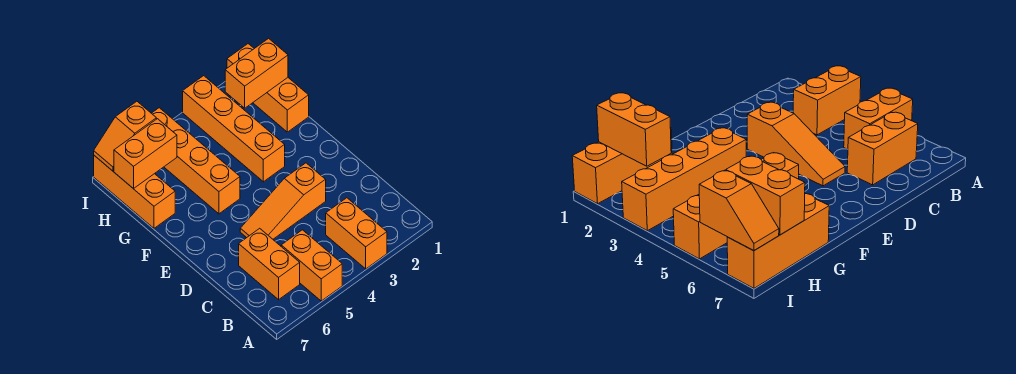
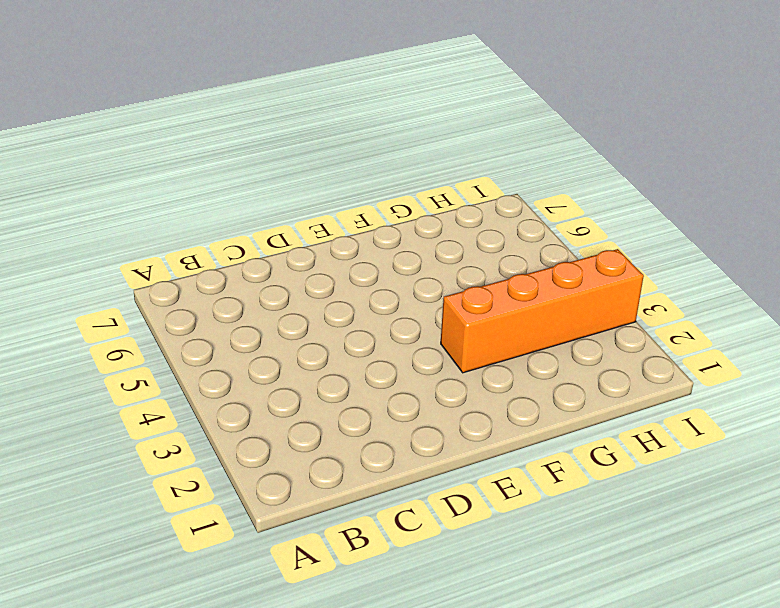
none -> orange 1x2 brick [326,198,387,269]
none -> orange 1x2 brick [281,230,342,301]

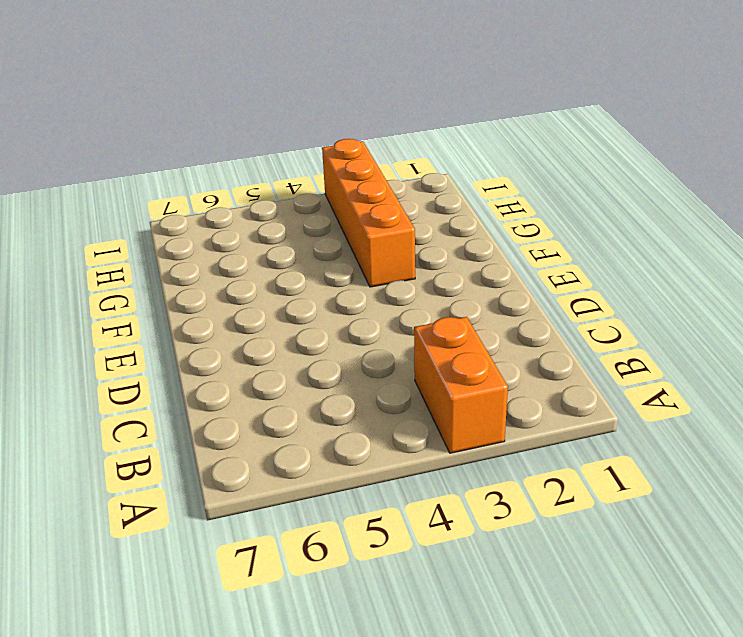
none -> orange 1x2 brick [281,230,342,301]
none -> orange 1x2 brick [239,228,300,300]

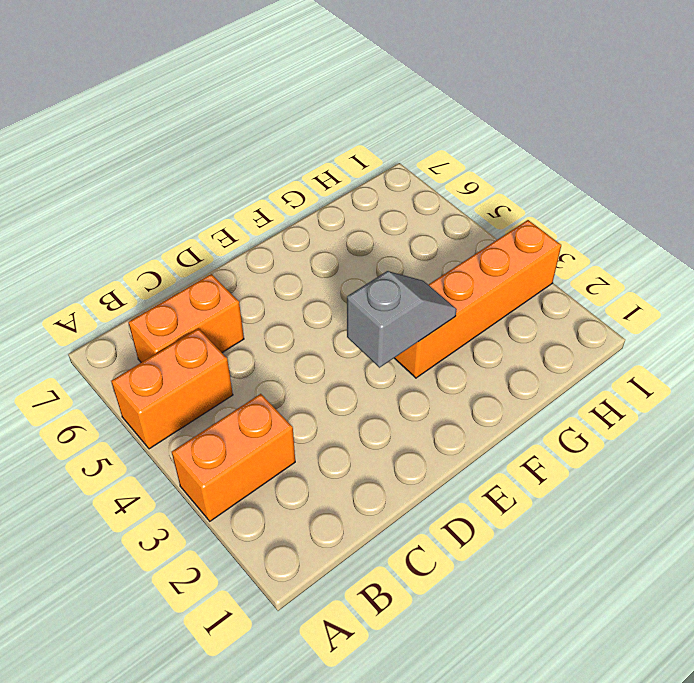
grey 1x2 slope [347,271,457,368] -> none
none -> orange 1x3 slope [240,163,326,239]
none -> orange 1x4 brick [152,108,240,214]

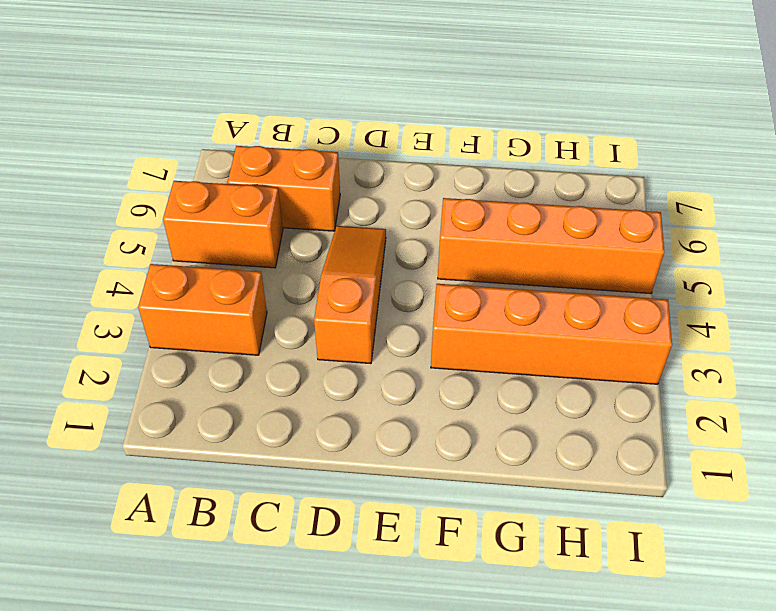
none -> orange 1x3 brick [227,44,309,132]
none -> orange 1x3 brick [94,156,175,228]

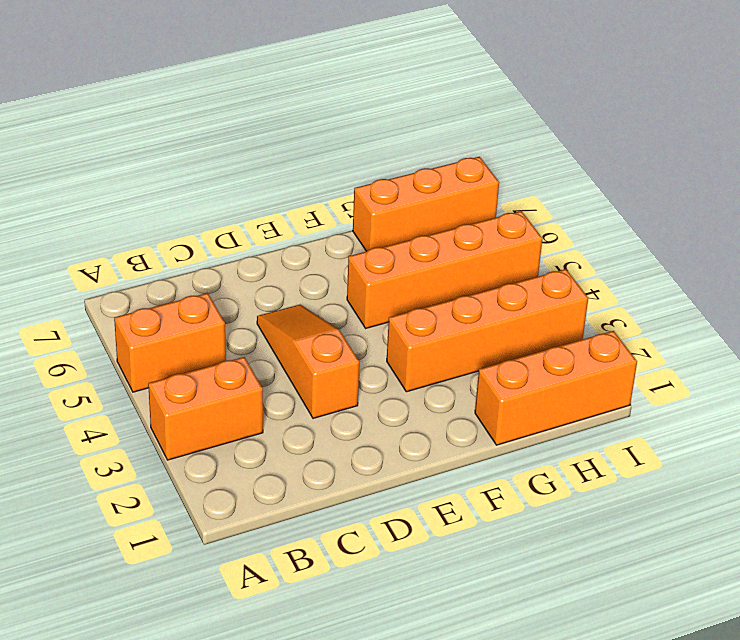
none -> orange 1x2 brick [239,228,300,300]
none -> orange 1x2 brick [225,38,288,108]

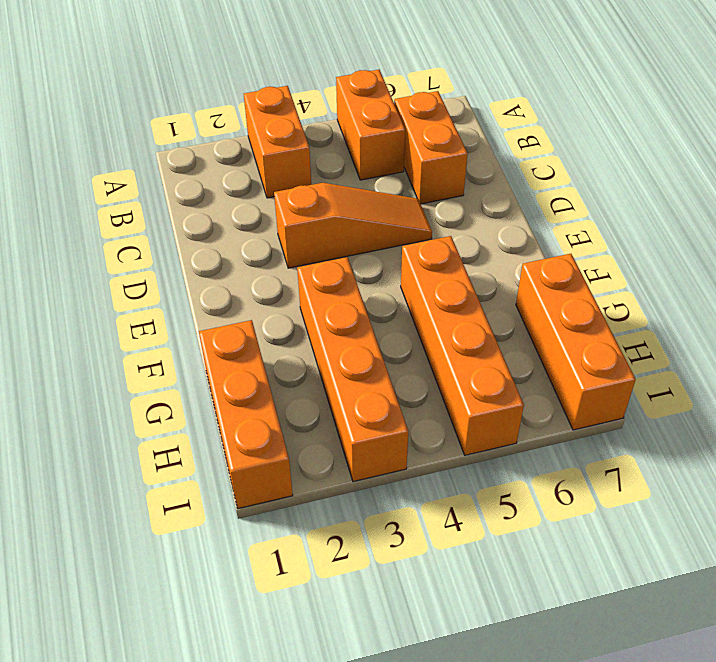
none -> orange 1x2 brick [225,38,288,108]
none -> orange 1x2 brick [114,119,177,189]

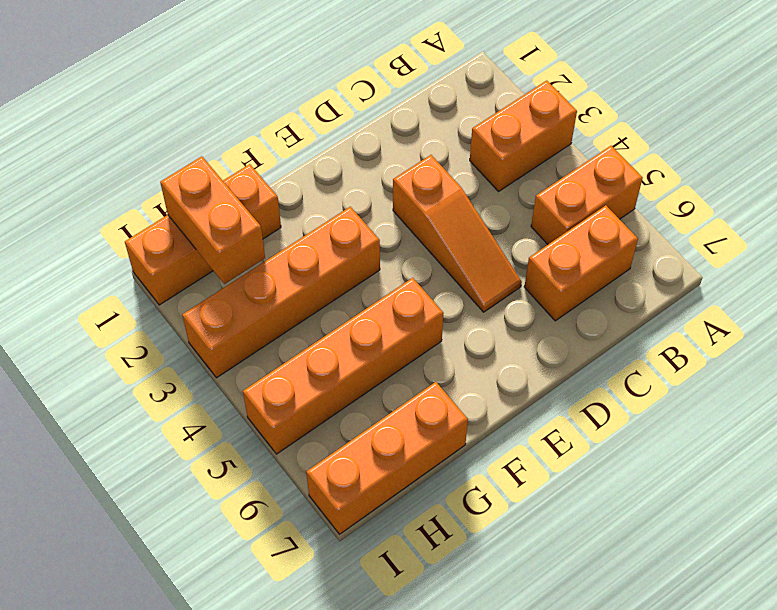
none -> orange 1x2 brick [114,119,177,189]
none -> orange 1x2 slope [94,101,156,171]

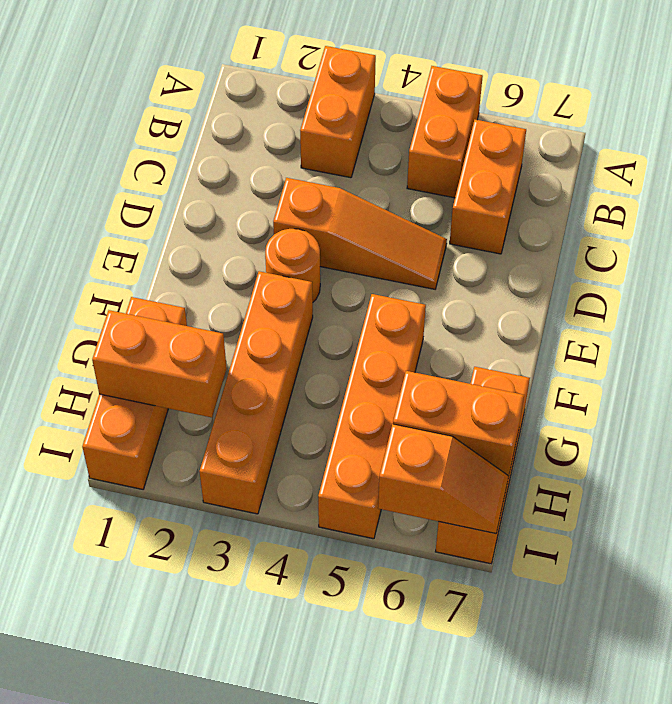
orange 1x1 round brick [265,229,320,302] -> none

